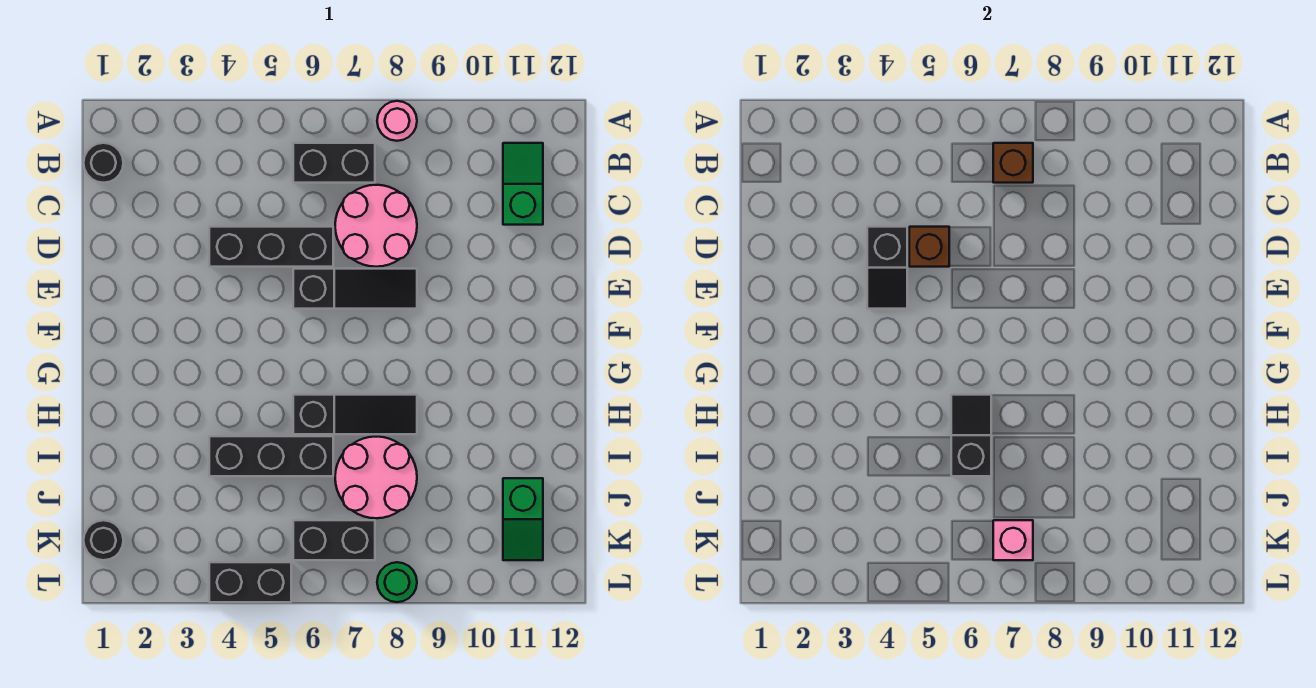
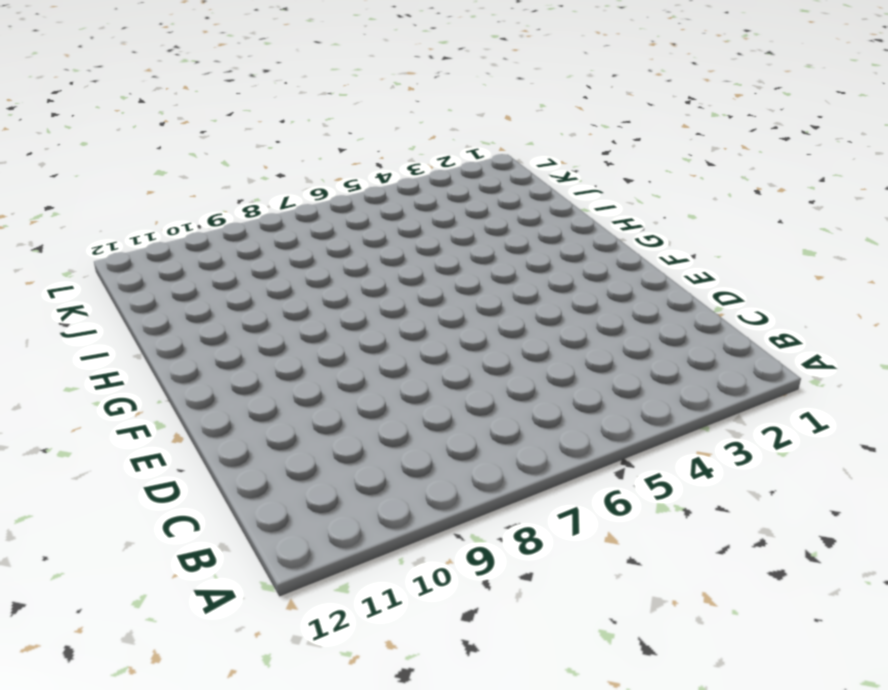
none -> pink 1x1 round brick [377,101,417,141]
none -> black 1x1 round brick [84,143,123,183]
none -> black 1x2 brick [293,143,375,183]

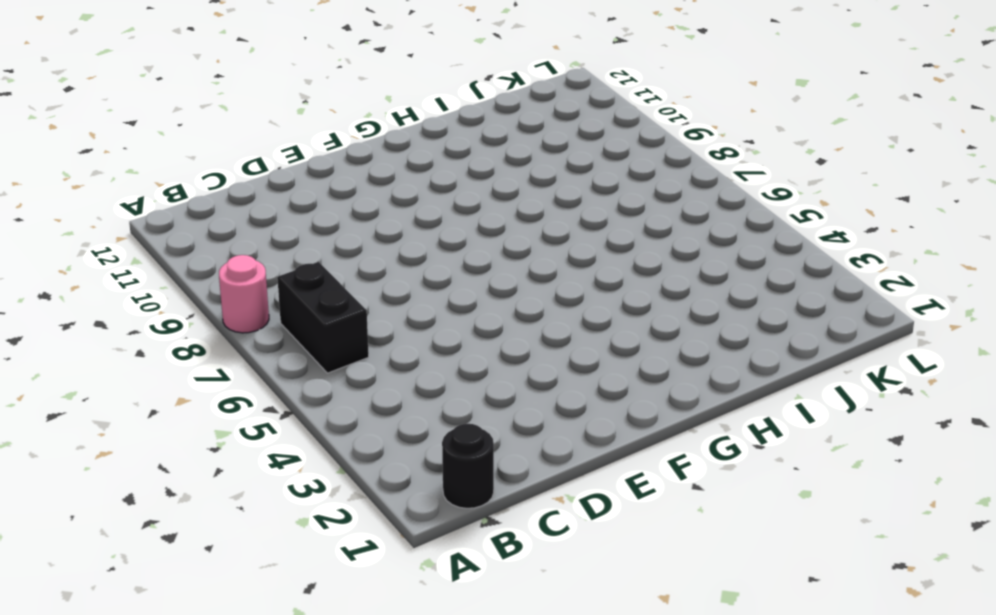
none -> green 1x2 slope [503,143,543,225]
none -> pink 2x2 round brick [335,185,417,267]
none -> black 1x3 brick [209,227,333,267]

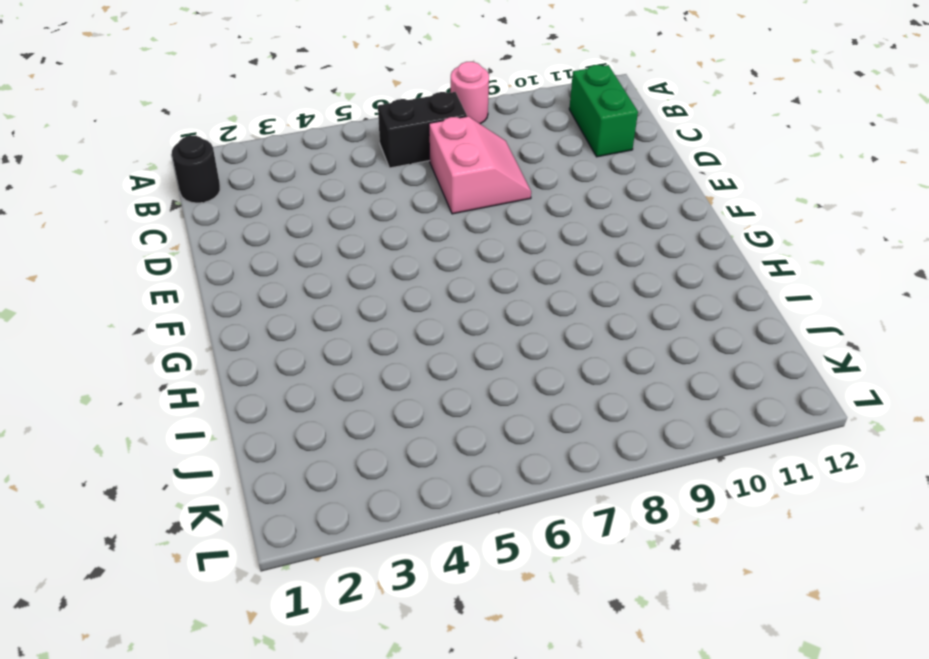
green 1x2 brick [569,65,638,157] -> green 1x2 slope [503,143,543,225]
pink 2x2 slope [429,116,531,214] -> pink 2x2 round brick [335,185,417,267]
none -> black 1x3 brick [209,227,333,267]
none -> black 1x3 slope [293,269,417,309]
none -> black 1x3 slope [293,395,417,434]

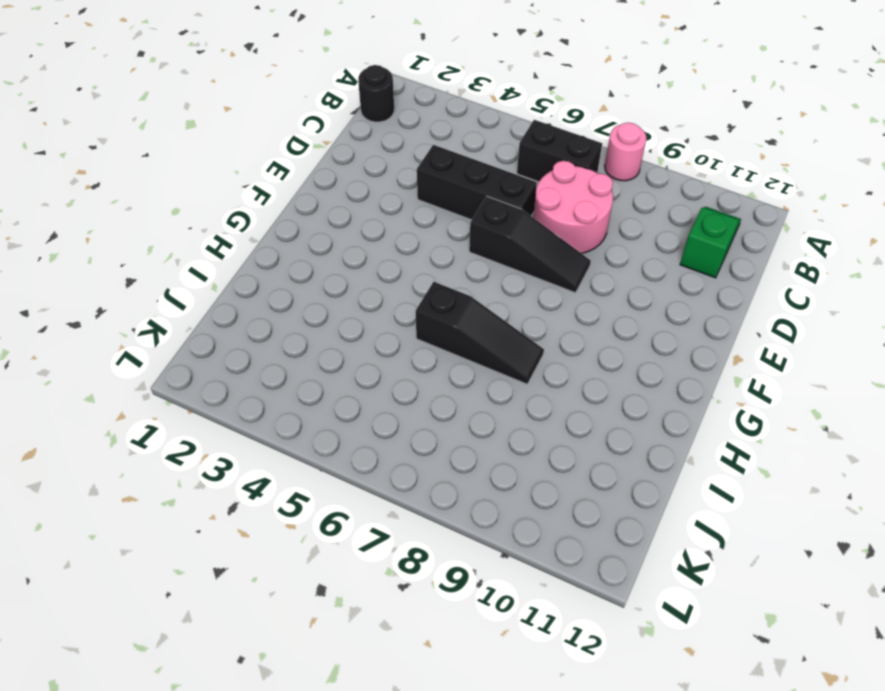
none -> black 1x3 brick [209,436,333,476]
none -> pink 2x2 round brick [335,437,417,518]
none -> green 1x2 slope [503,478,543,560]

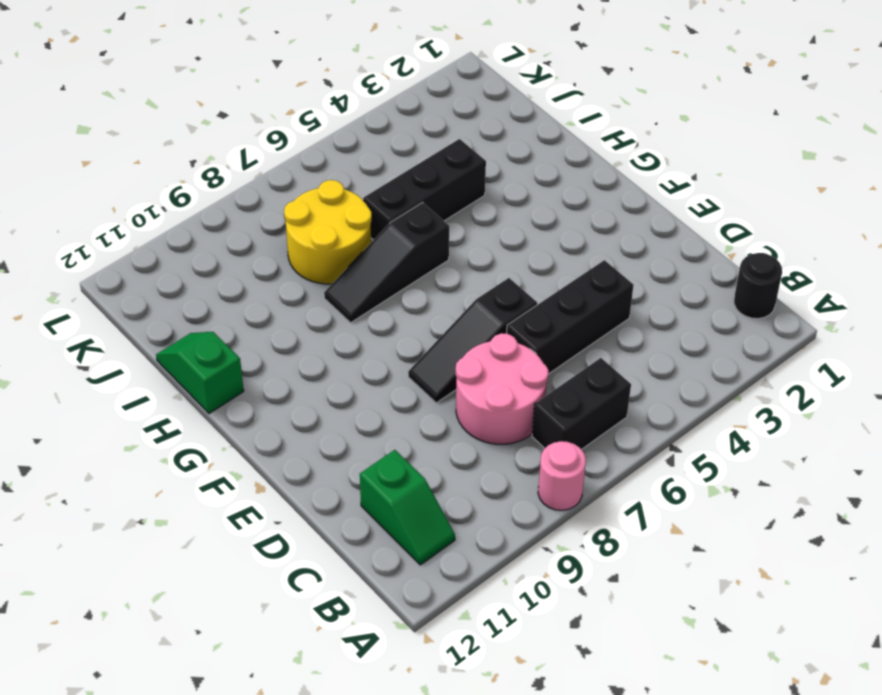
green 1x2 slope [156,332,244,414] -> green 1x2 slope moved to [503,478,543,560]
yellow 2x2 round brick [284,180,372,284] -> pink 2x2 round brick [335,437,417,518]
none -> black 1x1 round brick [84,520,123,560]
none -> black 1x2 brick [293,520,375,560]
none -> black 1x2 brick [209,562,291,602]

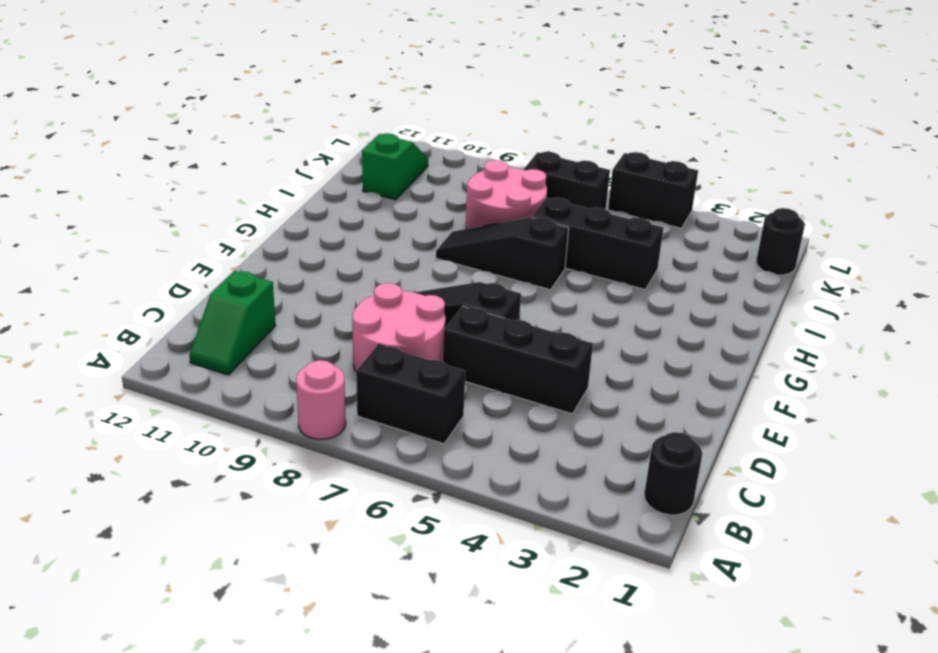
none -> green 1x1 round brick [377,562,417,602]
none -> brown 1x1 brick [993,143,1033,183]
none -> black 1x2 slope [867,227,907,309]

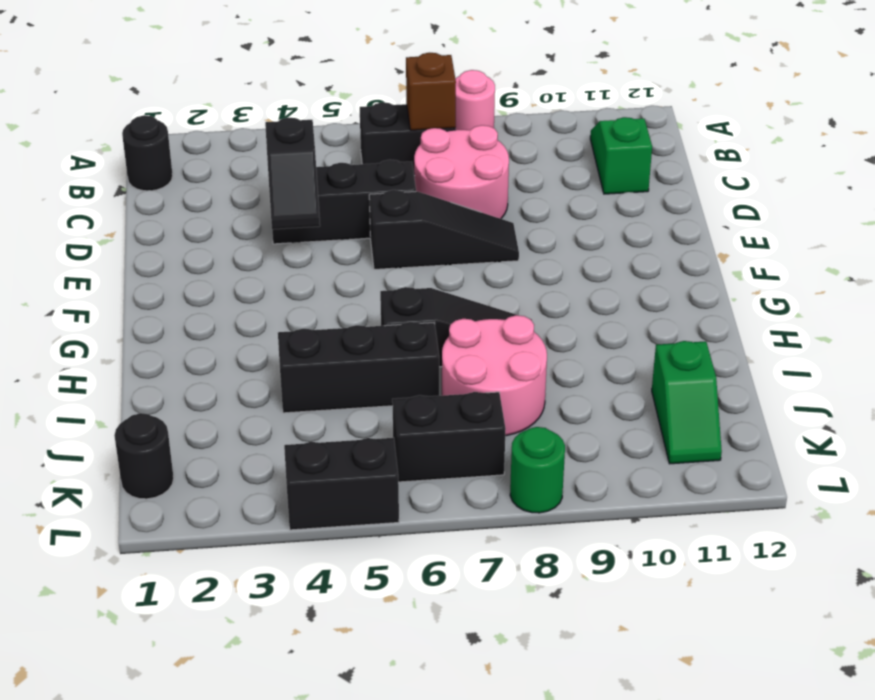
none -> brown 1x1 brick [909,227,949,267]
none -> black 1x2 slope [951,395,991,476]
none -> pink 1x1 brick [993,520,1033,560]

